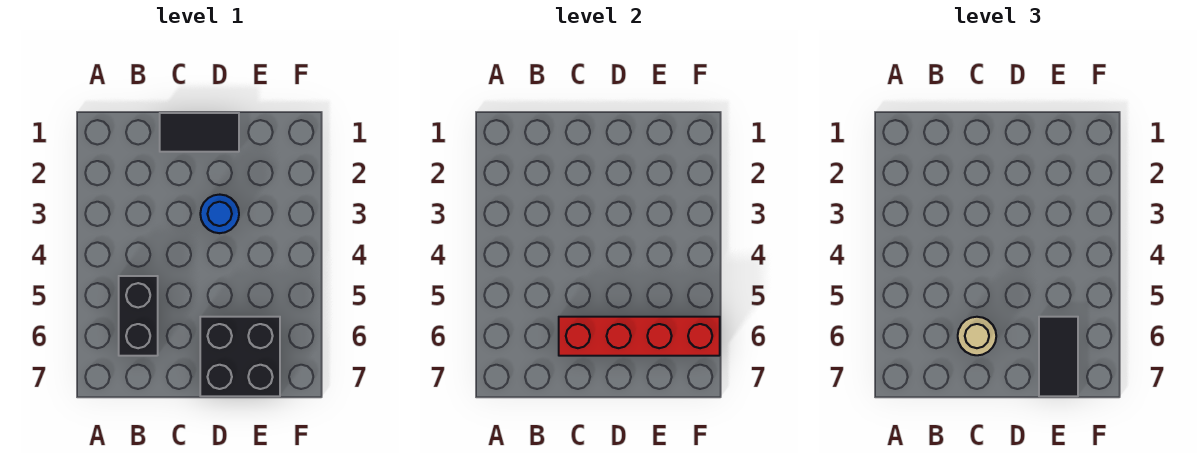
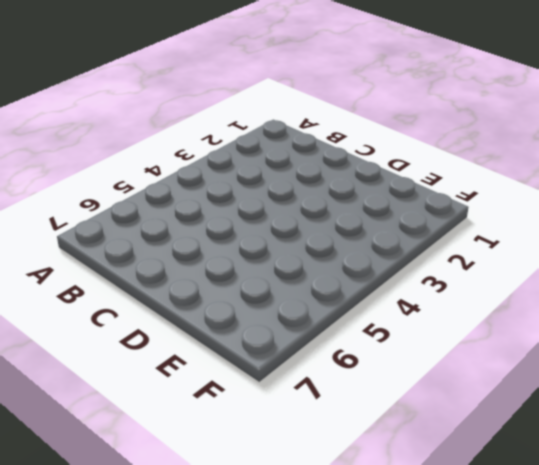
none -> black 1x2 brick [119,276,158,356]
none -> black 1x2 tile [160,113,239,152]

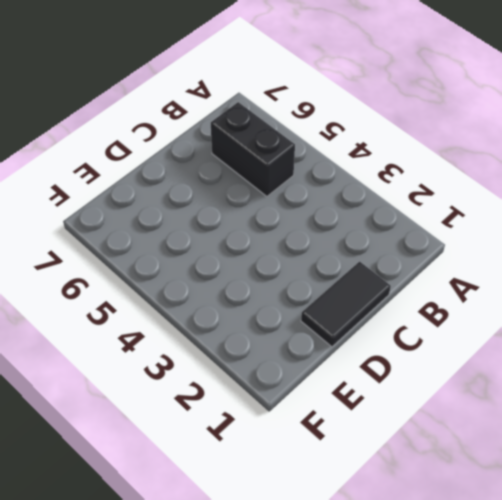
none -> blue 1x1 round brick [200,195,239,233]
none -> black 2x2 brick [200,317,280,396]

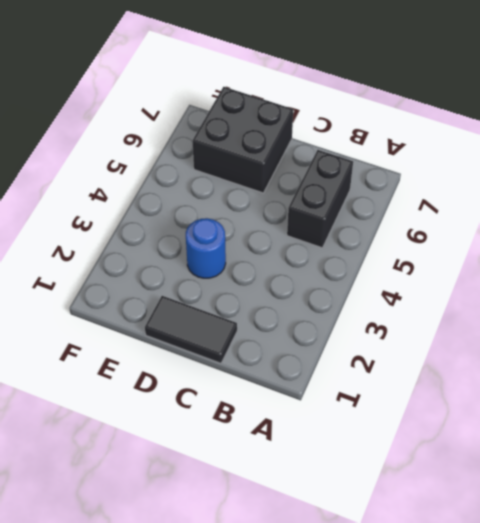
none -> red 1x4 brick [559,317,720,356]
none -> tan 1x1 round brick [958,317,996,355]

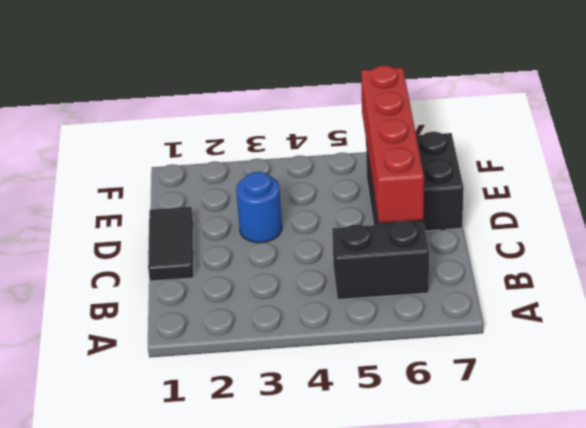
none -> tan 1x1 round brick [958,317,996,355]
none -> black 1x2 tile [1039,317,1078,396]

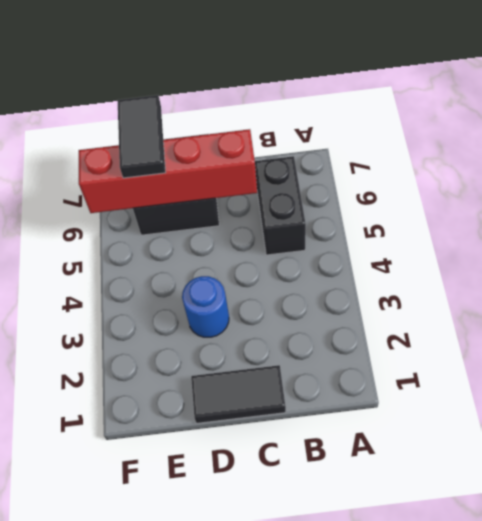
none -> tan 1x1 round brick [958,317,996,355]

